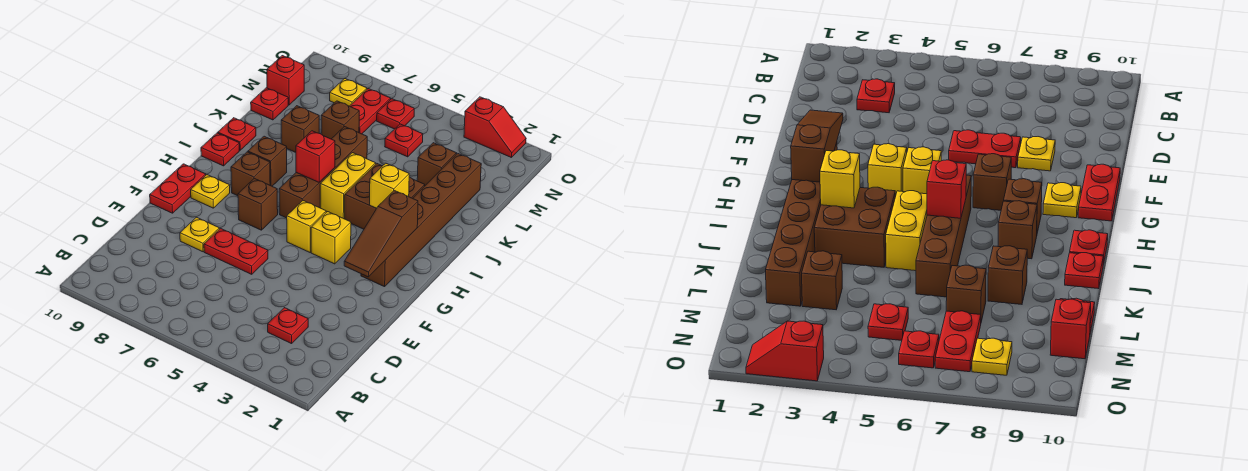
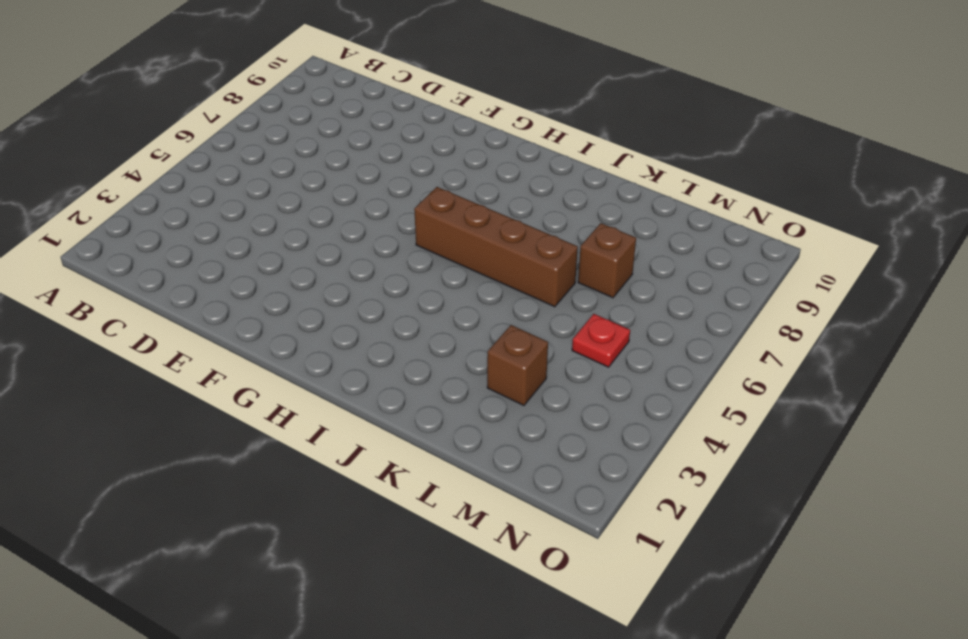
none -> red 1x1 plate [268,308,308,344]
none -> red 1x2 plate [204,228,268,274]
none -> yellow 1x1 plate [180,217,219,252]

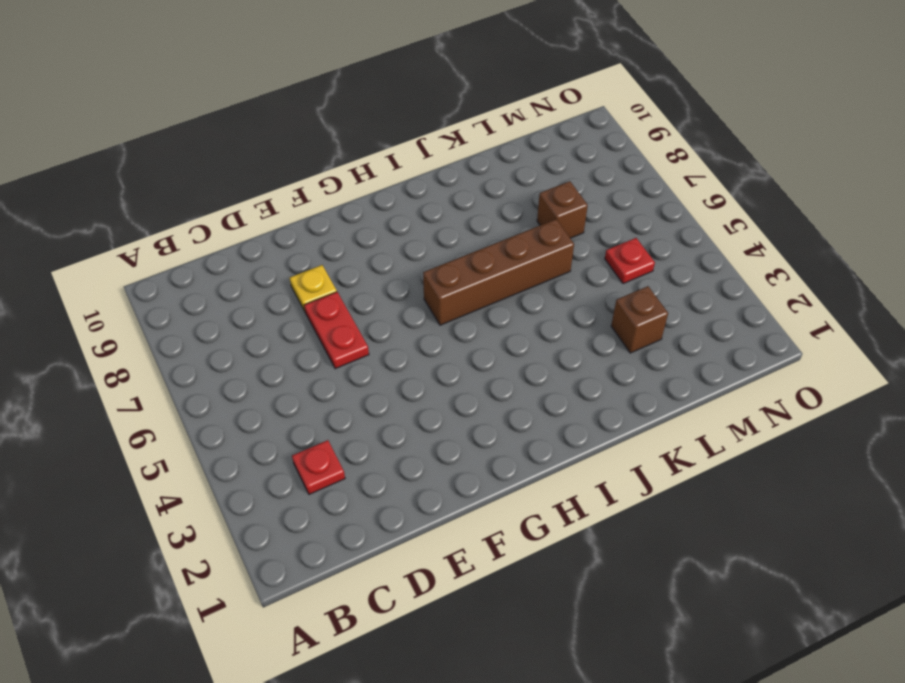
none -> red 1x2 plate [150,164,206,213]
none -> brown 1x6 brick [361,153,481,287]
none -> yellow 1x1 brick [311,212,351,264]

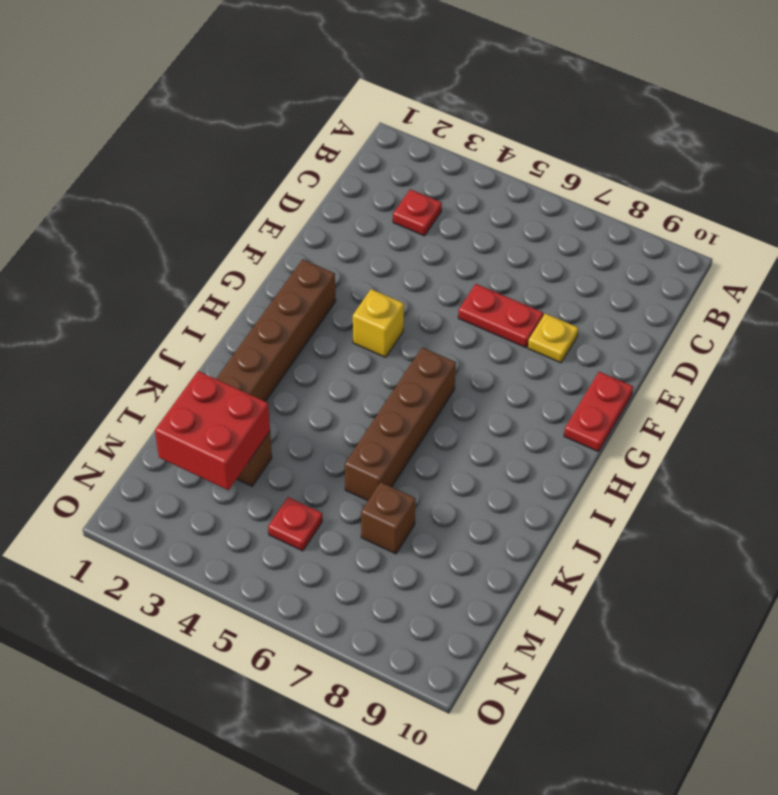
red 2x2 brick [155,371,270,490] -> none
none -> yellow 1x1 brick [287,201,326,252]
none -> brown 1x1 brick [238,178,278,230]
none -> yellow 1x1 plate [191,175,230,208]

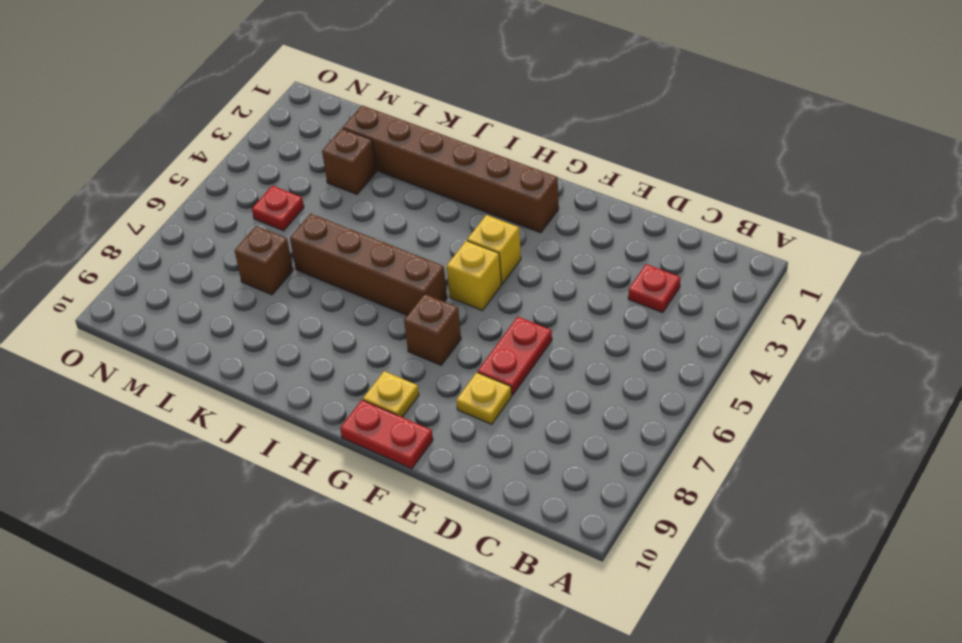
none -> brown 1x1 brick [231,152,270,196]
none -> brown 2x2 brick [345,163,425,229]
none -> yellow 1x2 brick [320,153,376,219]

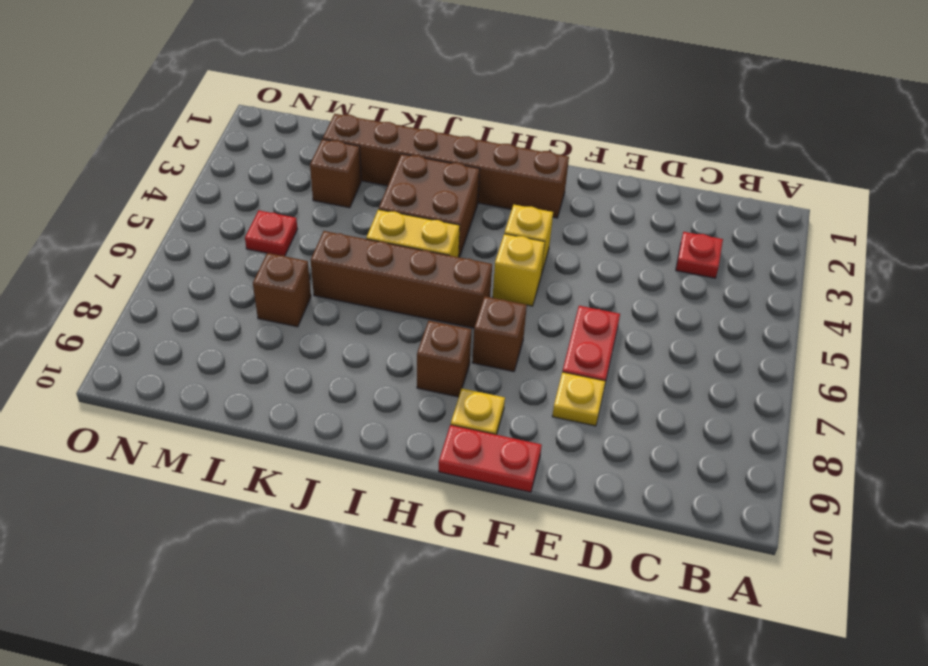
none -> brown 1x1 brick [248,136,287,186]
none -> red 1x1 plate [201,133,239,166]
none -> red 1x1 plate [218,118,256,150]

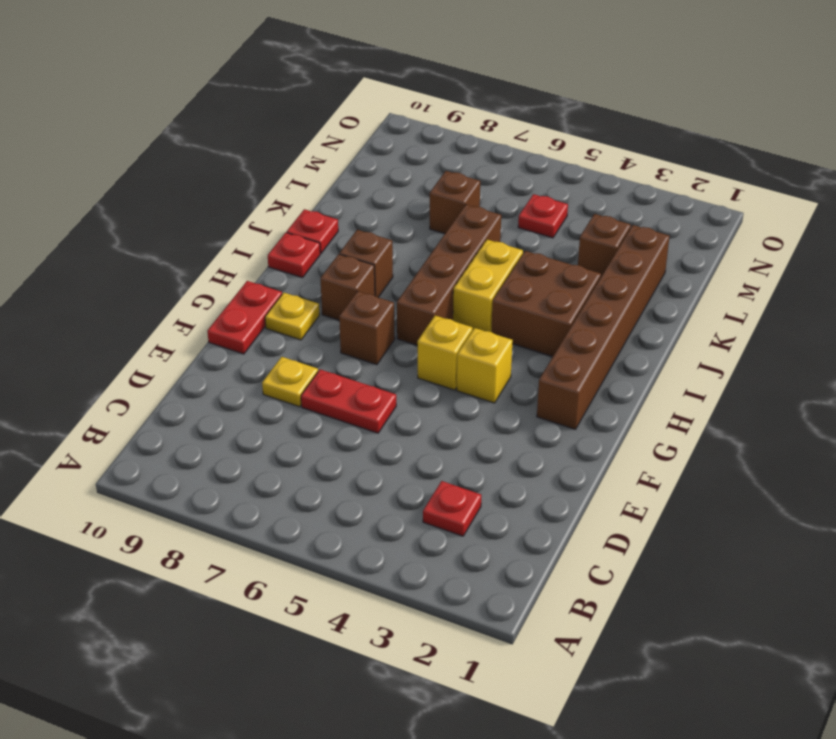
none -> brown 1x1 brick [281,106,319,152]
none -> red 1x1 plate [251,88,288,120]
none -> red 1x2 plate [350,88,391,134]

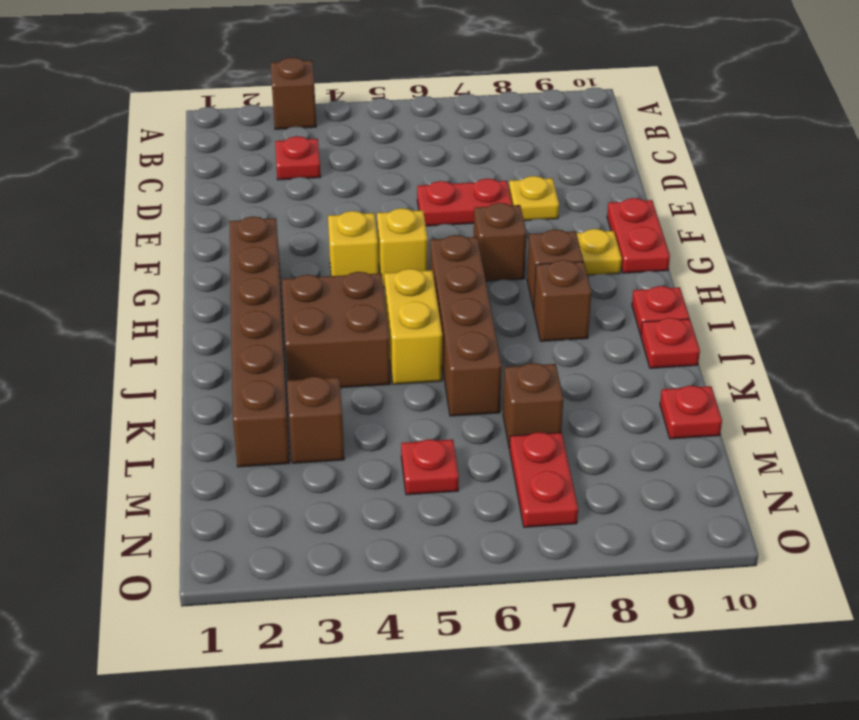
brown 1x1 brick [271,58,316,129] -> brown 1x1 brick moved to [281,106,319,152]
none -> red 1x1 brick [267,56,304,105]
none -> red 1x1 plate [377,99,414,129]
none -> yellow 1x1 plate [330,79,367,106]

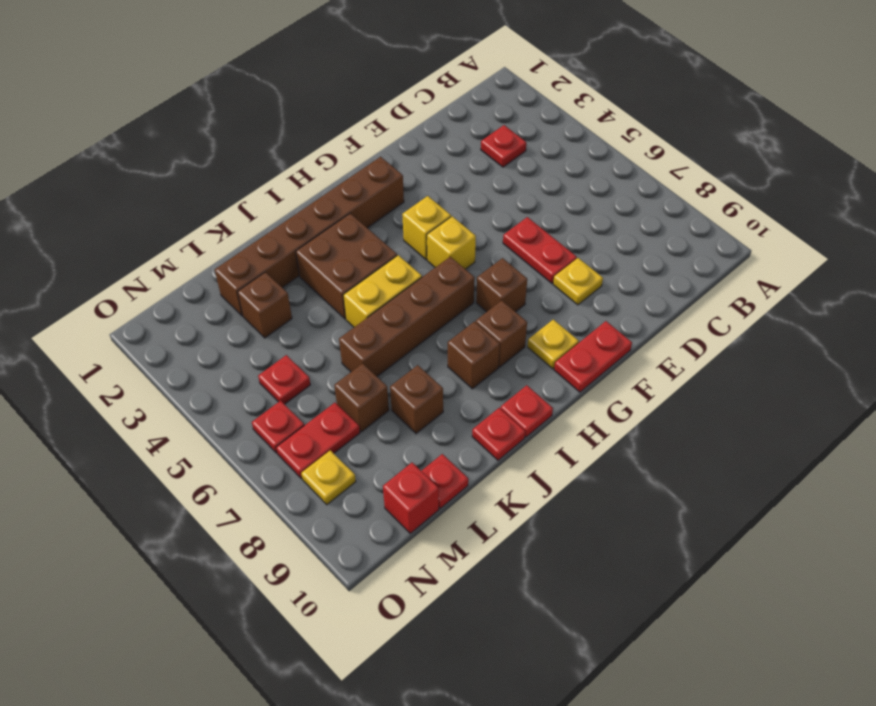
none -> red 1x2 slope [464,97,526,158]
none -> brown 1x3 slope [344,190,418,277]
none -> yellow 1x1 brick [370,163,409,208]

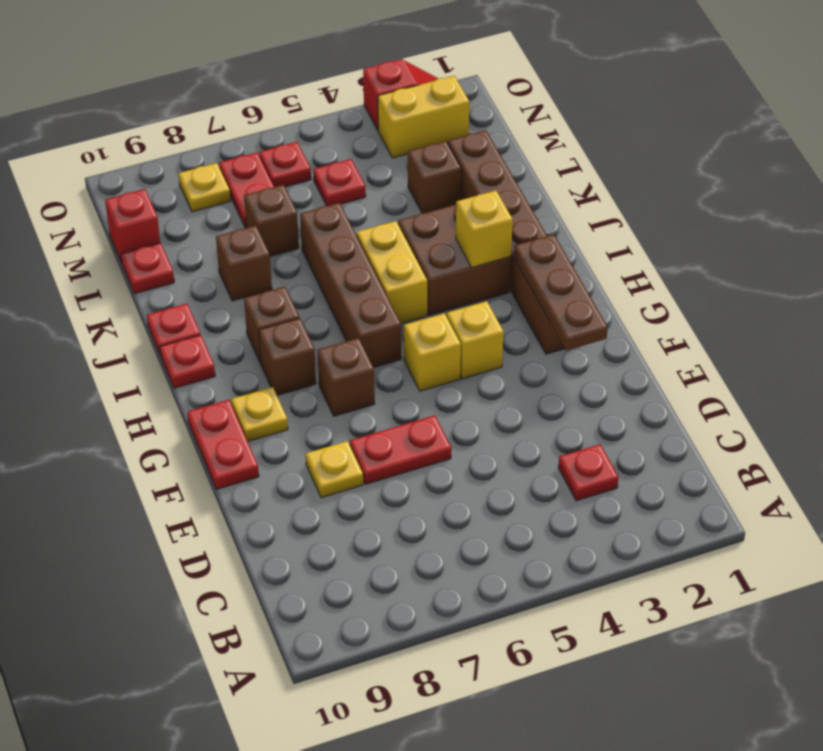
brown 1x3 plate [514,234,608,350] -> brown 1x3 slope [344,190,418,277]
yellow 1x2 brick [378,76,469,158] -> none
none -> red 1x1 brick [296,131,335,182]

